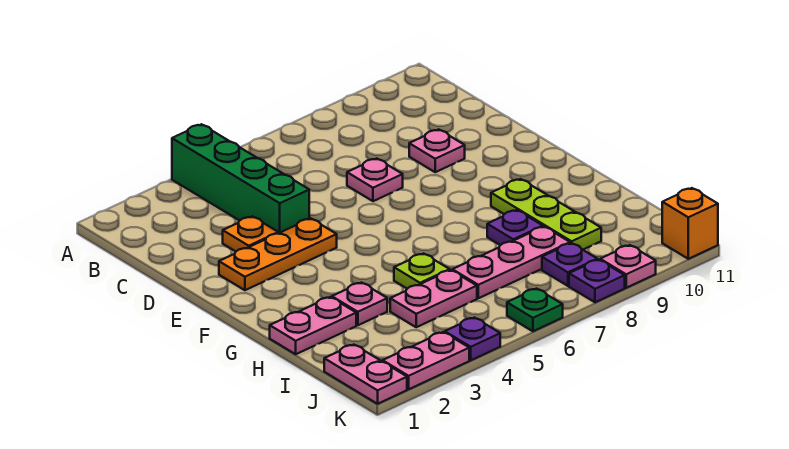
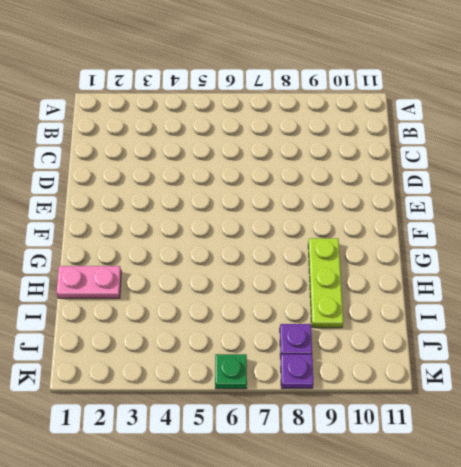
none -> green 1x4 brick [172,124,309,233]
none -> orange 1x1 plate [223,216,278,251]
none -> pink 1x1 plate [347,158,403,201]

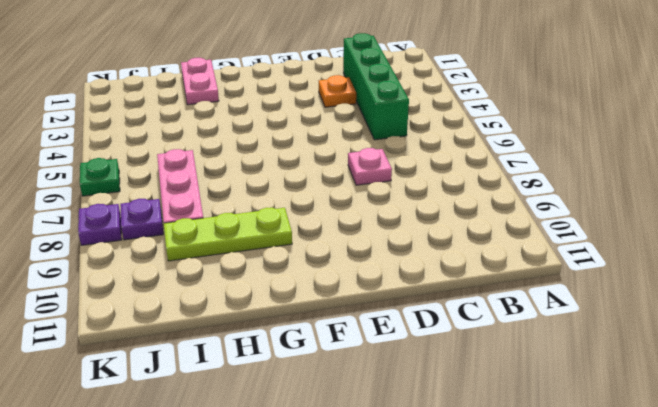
green 1x4 brick [343,33,409,140] -> green 1x4 brick turned to [172,124,309,233]
none -> pink 1x1 plate [409,129,465,172]
none -> orange 1x3 plate [219,218,337,290]
none -> pink 1x1 plate [332,283,387,325]

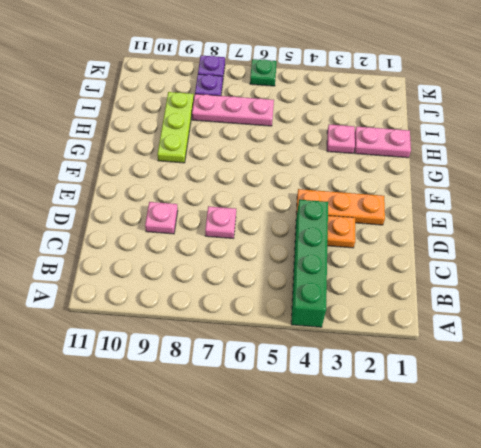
none -> lime 1x1 plate [394,254,450,289]
none -> purple 1x1 plate [487,210,543,245]
none -> pink 1x2 plate [390,270,477,327]

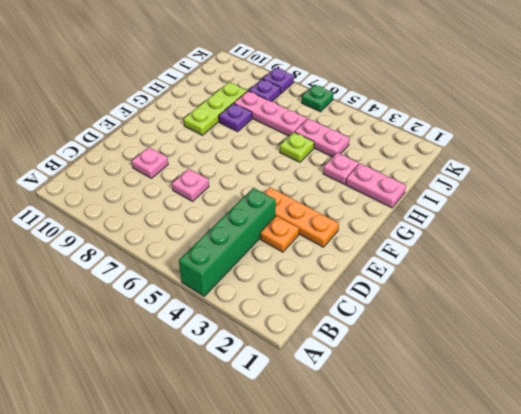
none -> pink 1x2 plate [324,345,407,404]
none -> pink 1x2 plate [383,332,469,389]
none -> purple 1x1 plate [445,318,500,360]

